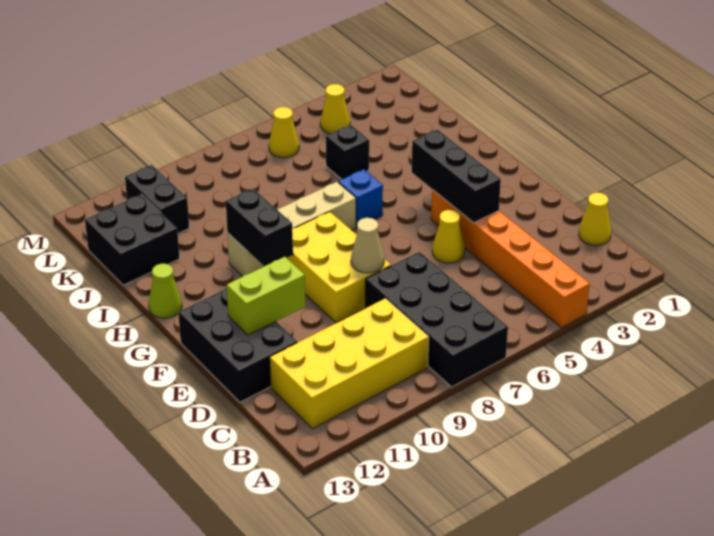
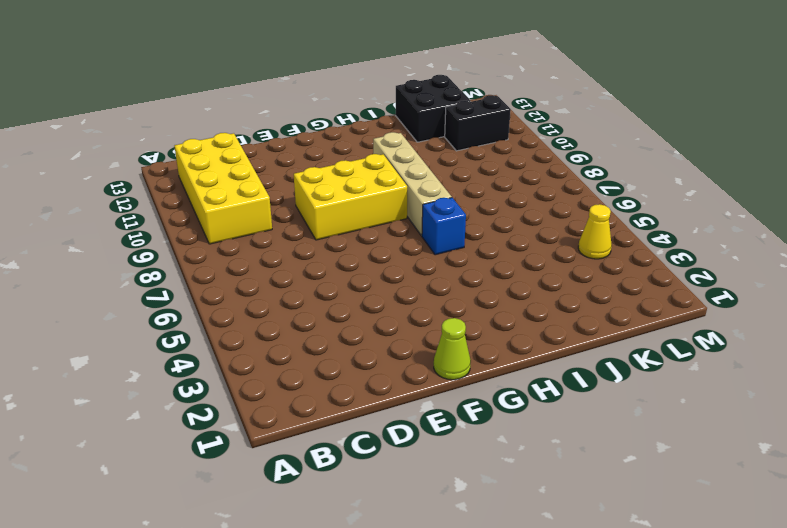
lime 1x1 cone [434,318,471,380] -> lime 1x1 cone moved to [149,264,182,318]
none -> orange 1x6 brick [431,190,590,328]
none -> black 2x4 brick [365,252,508,387]
none -> yellow 1x1 cone [579,193,611,246]

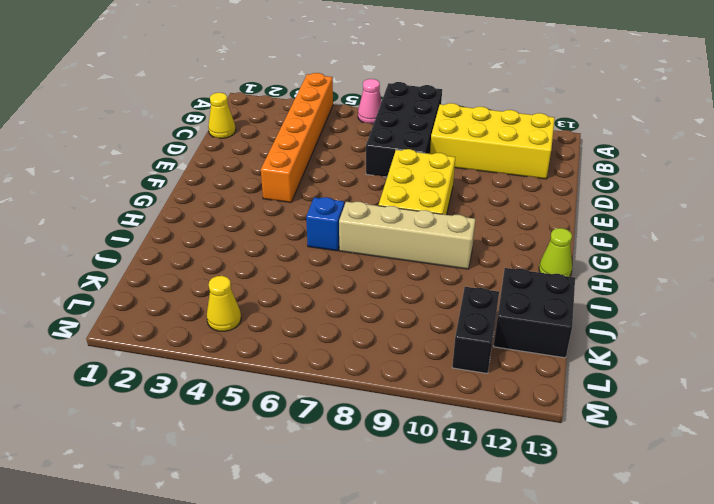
pink 1x1 cone [358,79,382,124] -> none
none -> black 2x3 brick [178,288,297,402]
none -> yellow 1x1 cone [432,210,465,263]
none -> black 1x1 brick [326,125,369,179]

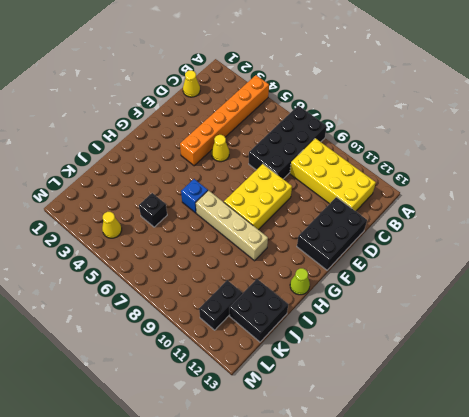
none -> yellow 1x1 cone [269,107,299,158]
none -> black 1x3 brick [412,129,501,223]
none -> tan 1x1 cone [351,218,384,273]

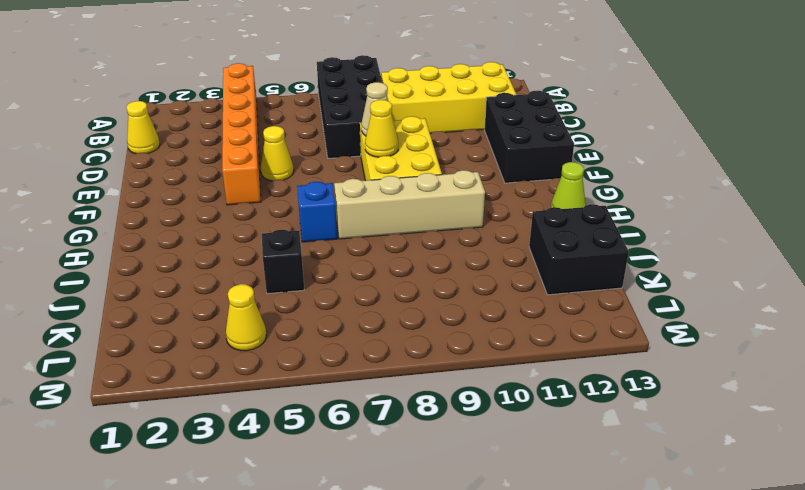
yellow 1x1 cone [365,100,398,157] -> yellow 1x1 cone moved to [269,107,299,158]
none -> black 1x2 brick [125,165,189,233]
none -> black 1x3 brick [412,129,501,223]
none -> lime 1x2 brick [227,257,306,335]

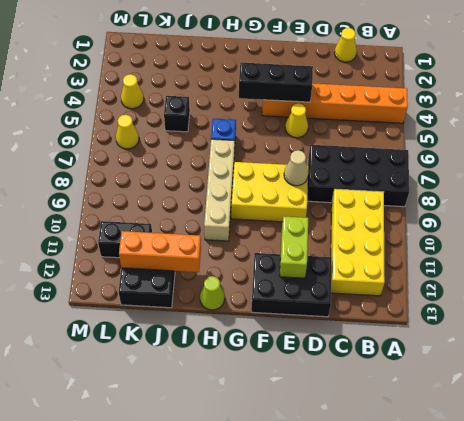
orange 1x3 brick [119,231,201,272] -> none
none -> black 1x2 brick [226,189,293,266]

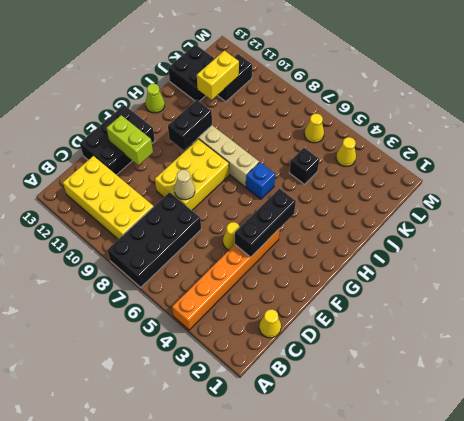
yellow 1x2 brick [197,51,239,100] -> none

